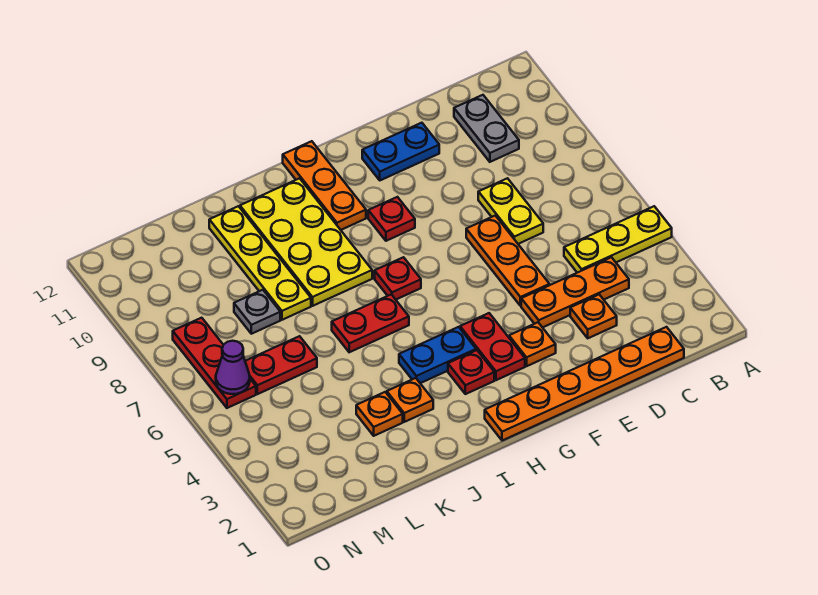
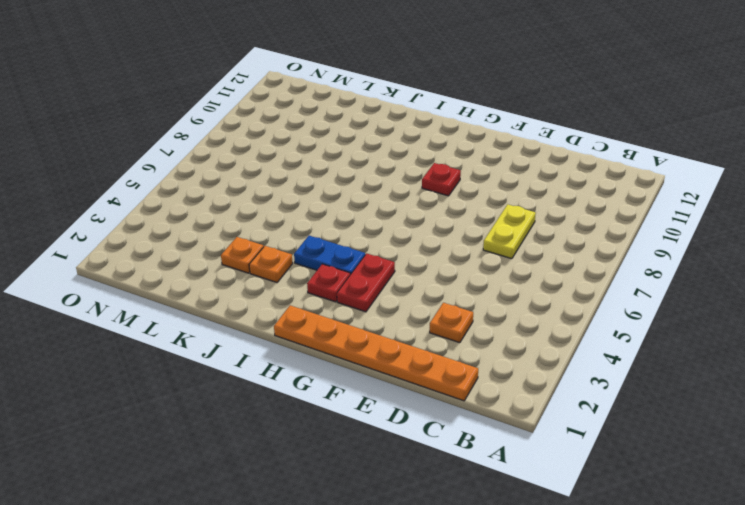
none -> yellow 1x3 plate [564,206,672,273]
none -> orange 1x3 plate [521,257,629,328]
none -> grey 1x2 plate [454,95,519,162]

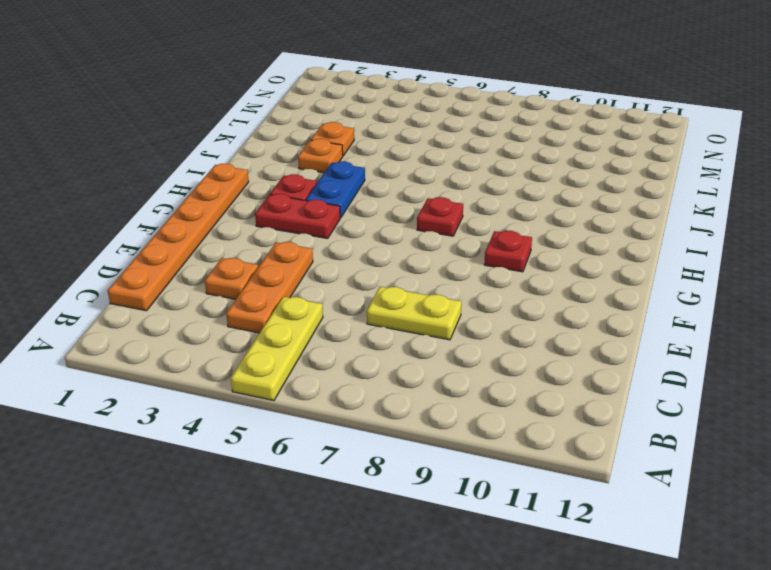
none -> grey 1x2 plate [454,95,519,162]
none -> orange 1x3 plate [466,216,550,306]
none -> blue 1x2 plate [362,123,439,180]

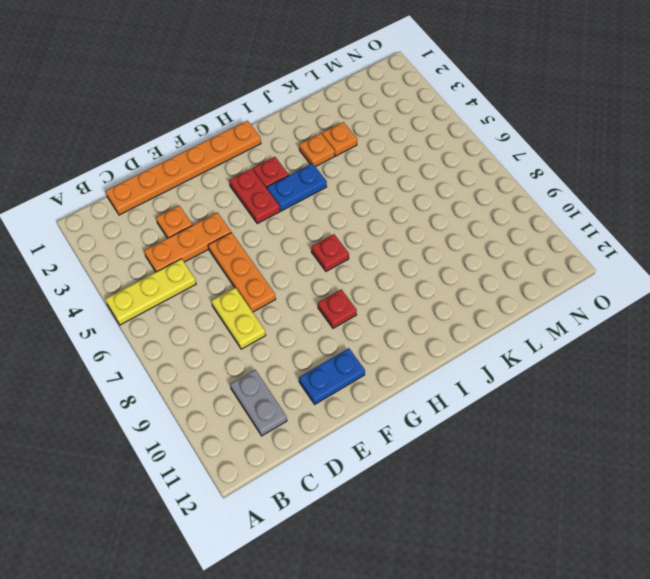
none -> orange 1x1 plate [509,322,556,366]
none -> orange 1x3 plate [283,141,366,230]
none -> red 1x2 plate [332,294,409,352]

